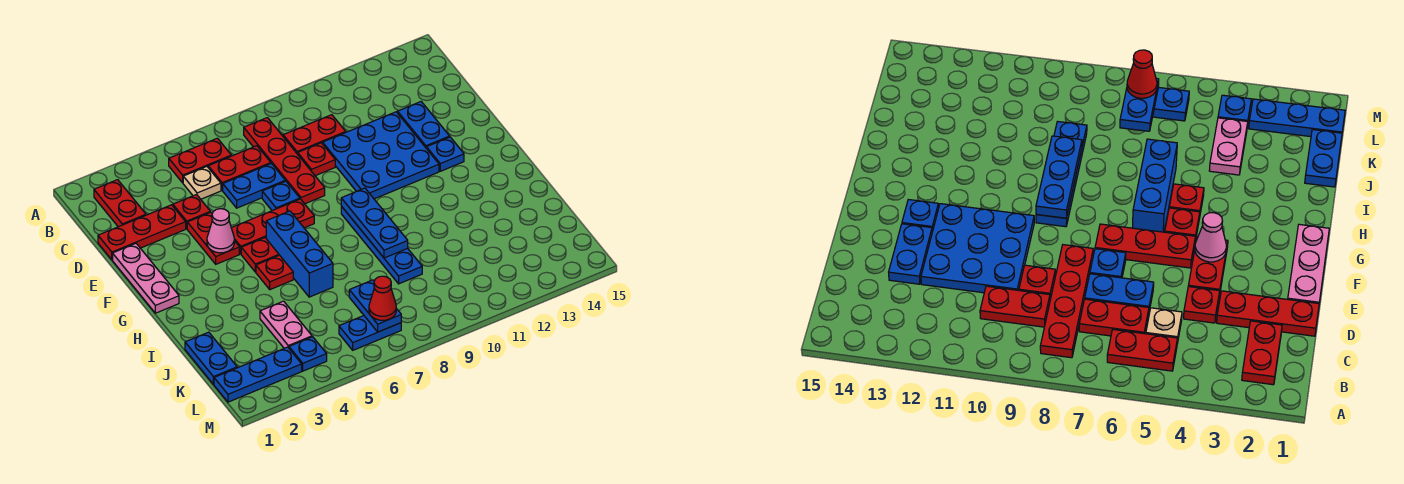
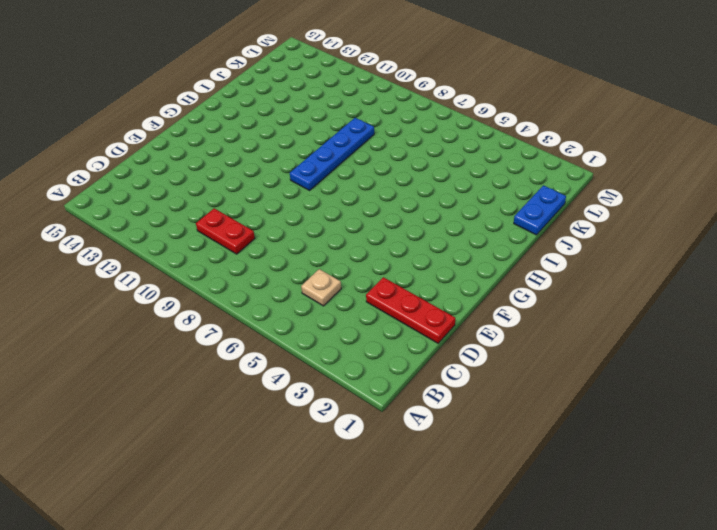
none -> red 1x2 plate [94,180,146,227]
none -> red 1x2 plate [169,138,231,183]
none -> red 1x4 plate [244,118,325,204]
none -> red 1x2 plate [208,146,271,190]

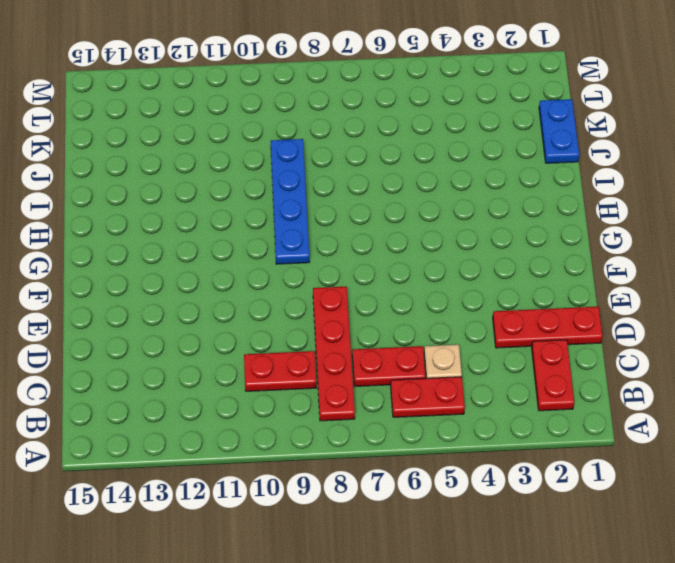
none -> red 1x1 plate [173,195,210,229]
none -> blue 1x2 plate [223,164,285,208]
none -> red 1x1 plate [298,143,335,176]
none -> blue 3x3 plate [323,112,439,199]

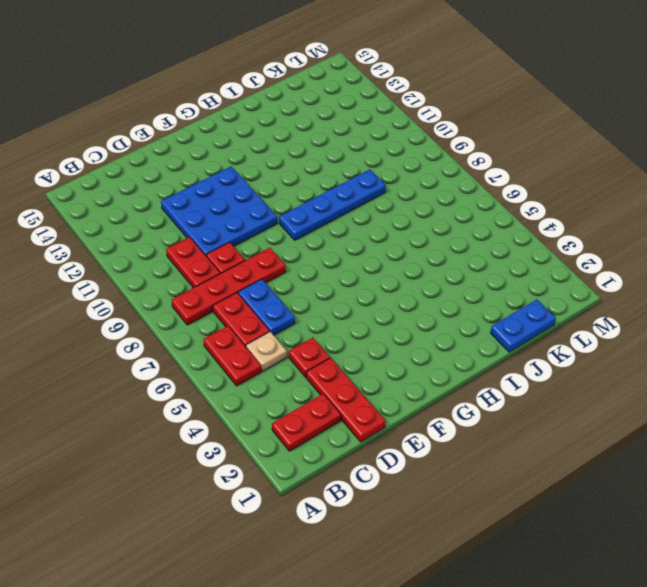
none -> blue 1x2 plate [398,102,450,149]
none -> pink 1x3 plate [113,244,179,313]
none -> red 1x2 plate [187,212,239,264]
none -> blue 1x1 plate [262,181,300,211]

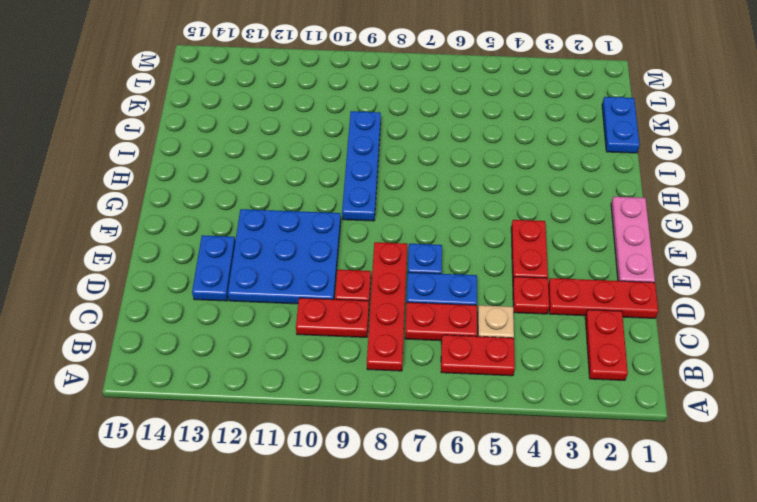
none -> red 1x3 plate [232,199,314,254]
none -> blue 1x1 plate [427,137,464,171]
none -> red 1x1 plate [241,238,279,272]
none -> blue 1x3 brick [266,211,333,297]

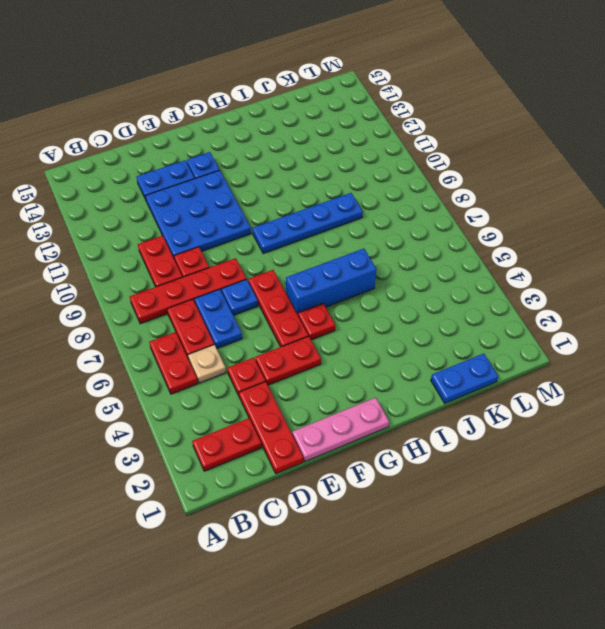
none -> red 1x1 plate [256,255,293,290]
none -> pink 1x2 plate [260,301,312,348]
none -> blue 1x3 plate [214,347,302,402]
none -> blue 1x1 plate [289,337,327,371]

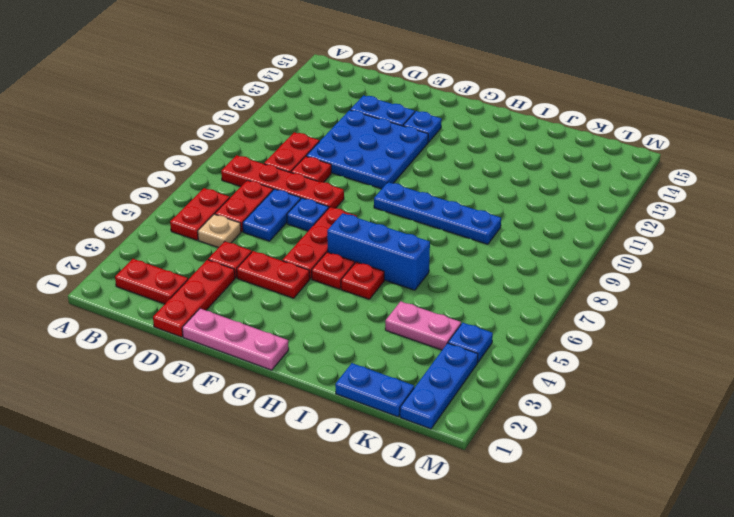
none -> blue 1x2 plate [339,316,401,350]
none -> pink 1x1 cone [207,209,234,253]
none -> blue 1x3 plate [341,188,408,258]
none -> blue 1x2 plate [349,280,401,332]

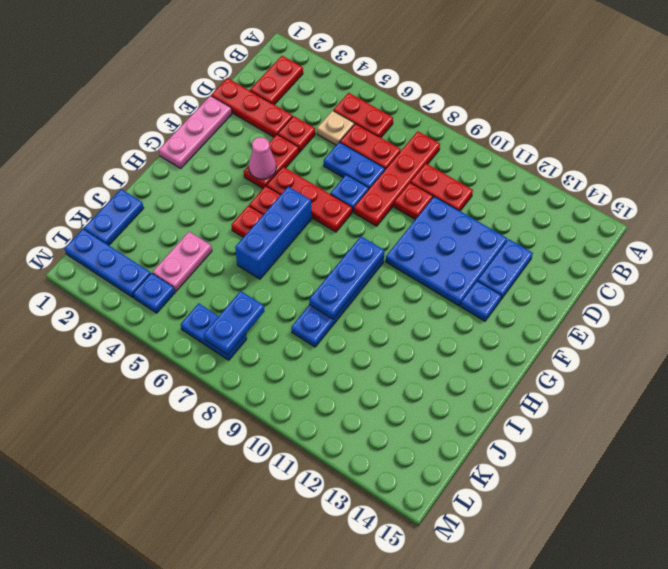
none -> red 1x1 cone [369,276,396,320]

